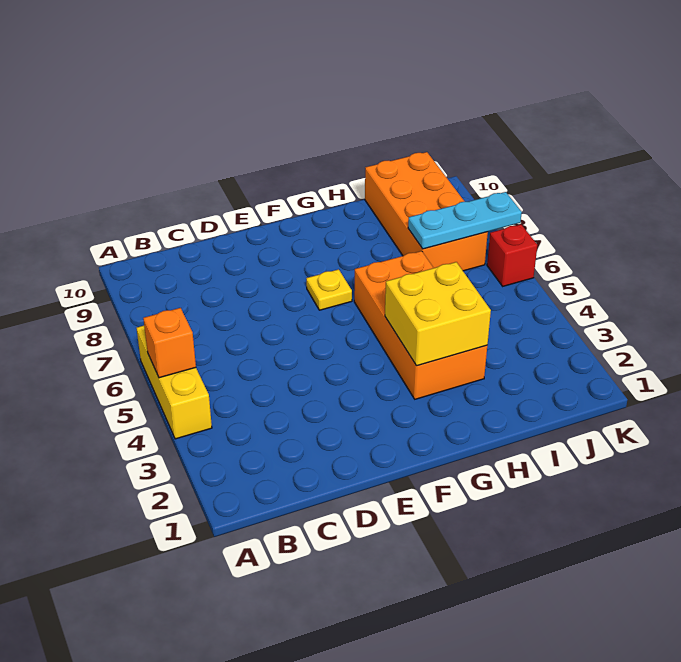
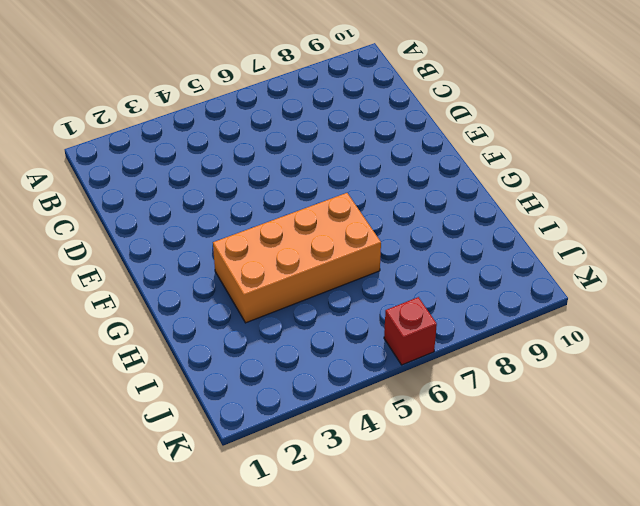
none -> yellow 1x3 brick [137,326,212,439]
none -> yellow 1x1 plate [306,269,352,310]

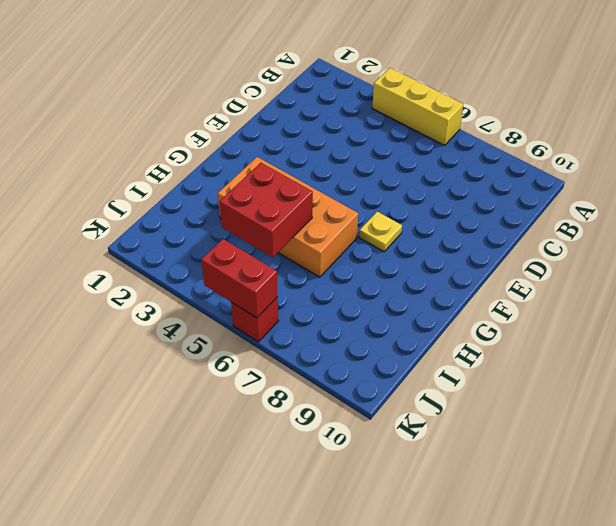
red 2x2 brick [220,163,313,257] -> yellow 2x2 brick [385,262,491,366]
red 1x2 brick [202,239,278,318] -> none
none -> orange 2x4 brick [365,152,488,271]
none -> orange 1x1 brick [143,308,196,378]

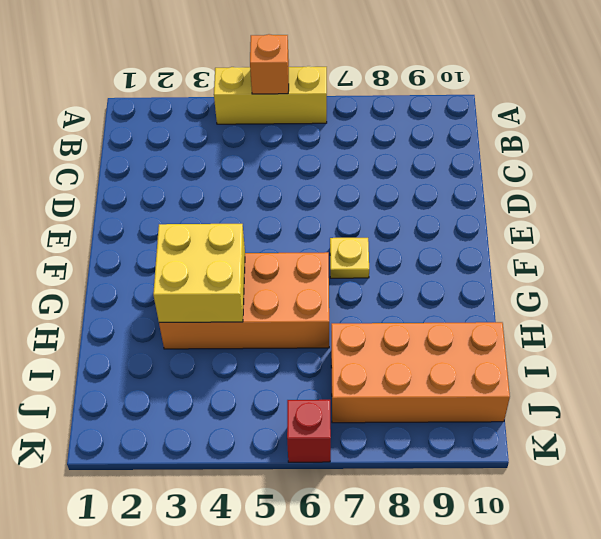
none -> cyan 1x3 plate [408,192,522,249]

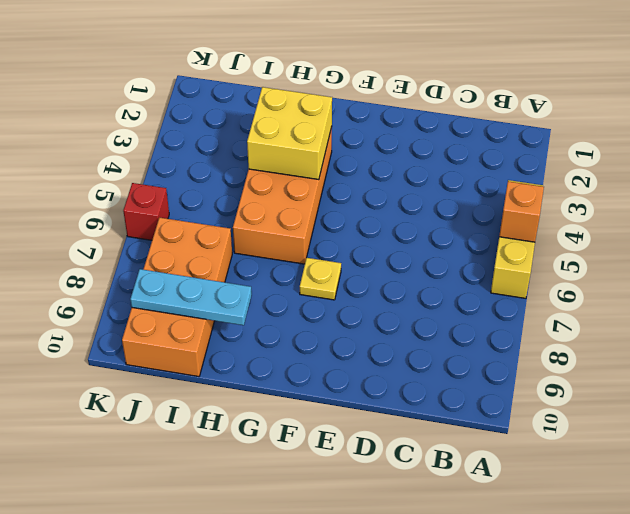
cyan 1x3 plate [130,269,252,325] -> cyan 1x3 plate moved to [408,192,522,249]

